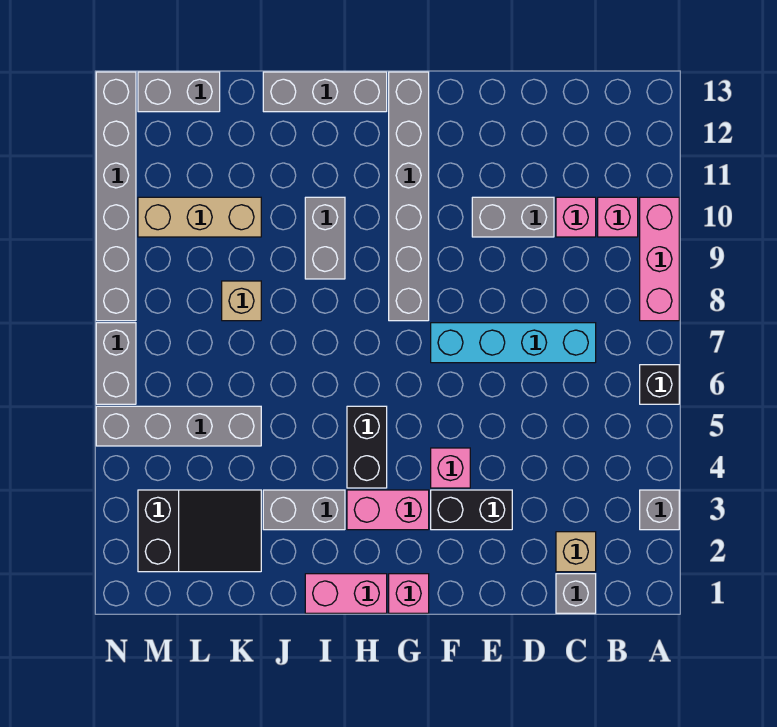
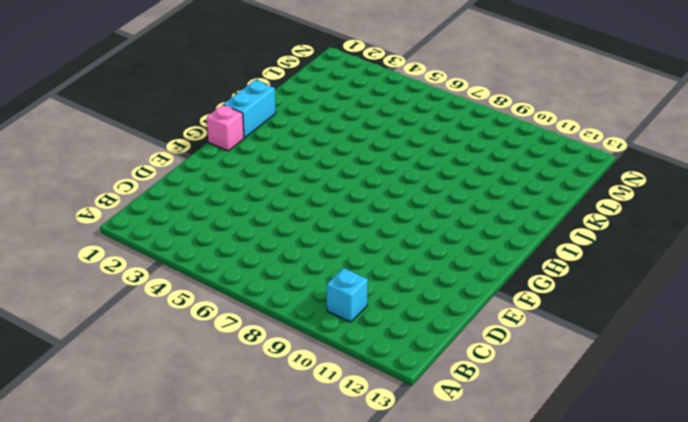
cyan 1x1 brick [327,268,368,322] -> pink 1x1 brick [598,197,638,237]
cyan 1x2 brick [223,80,276,138] -> pink 1x2 brick [305,574,387,613]
none -> grey 1x1 brick [640,490,679,530]
none -> black 1x1 brick [640,365,679,404]
none -> pink 1x3 brick [640,197,679,321]

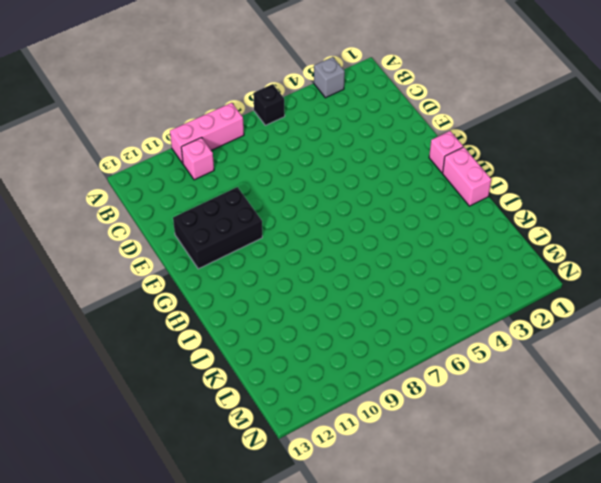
black 2x3 brick [173,187,262,269] -> grey 1x2 brick [472,197,554,237]
none -> grey 1x1 brick [556,574,596,613]
none -> tan 1x1 brick [556,532,596,572]
none -> cyan 1x4 brick [431,323,596,363]

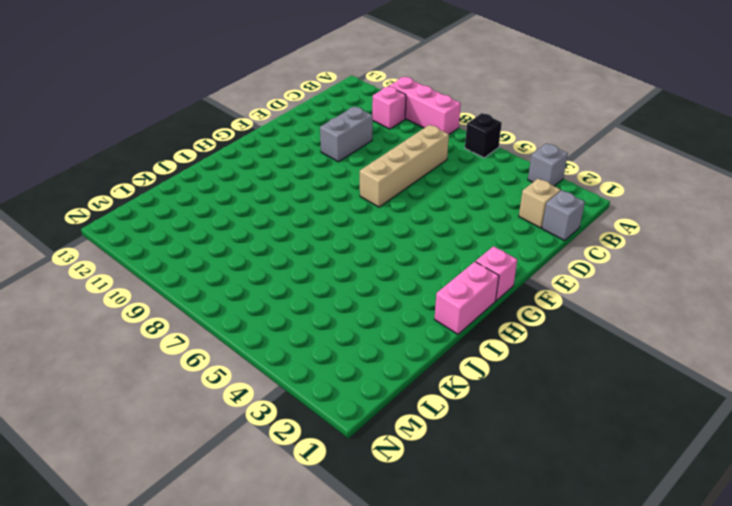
tan 1x4 brick [360,125,449,207] -> cyan 1x4 brick [431,323,596,363]
none -> pink 1x1 brick [556,197,596,237]
none -> black 1x2 brick [431,490,512,530]
none -> pink 1x1 brick [431,448,470,488]

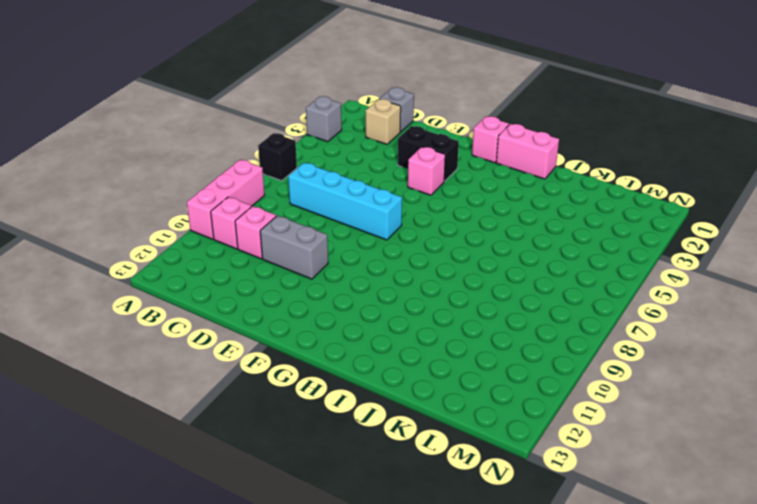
none -> pink 1x2 brick [347,490,429,530]
none -> grey 1x6 brick [389,72,429,321]
none -> black 1x2 brick [347,406,387,488]

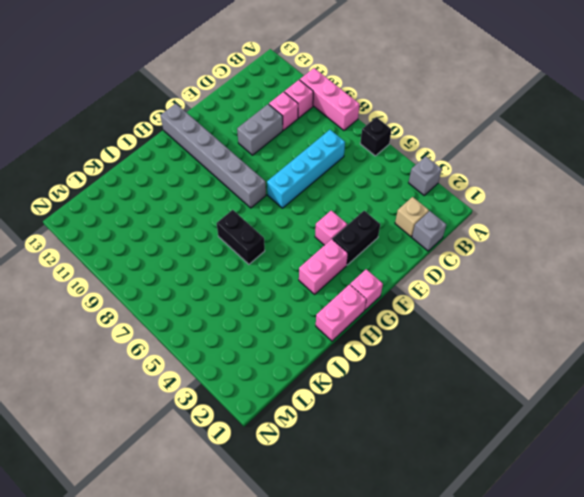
black 1x2 brick [216,210,265,264] -> black 1x2 brick moved to [347,406,387,488]
none -> grey 1x3 brick [263,72,387,112]
none -> grey 1x2 brick [263,490,345,530]
none -> grey 1x2 brick [305,197,345,279]

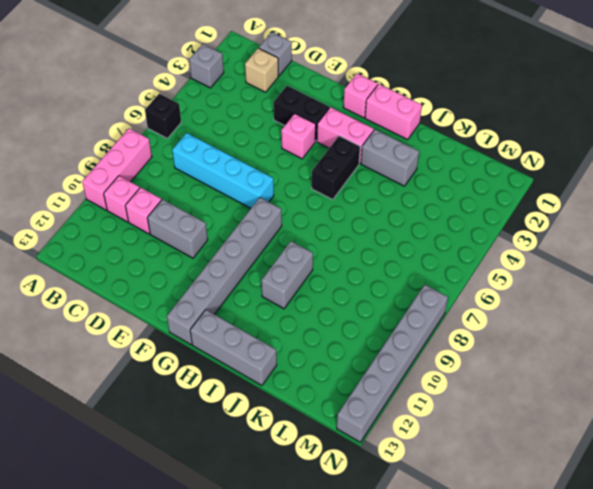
none -> black 2x3 slope [138,490,261,572]
none -> grey 1x4 brick [96,406,261,446]
none -> tan 1x1 brick [222,281,261,321]

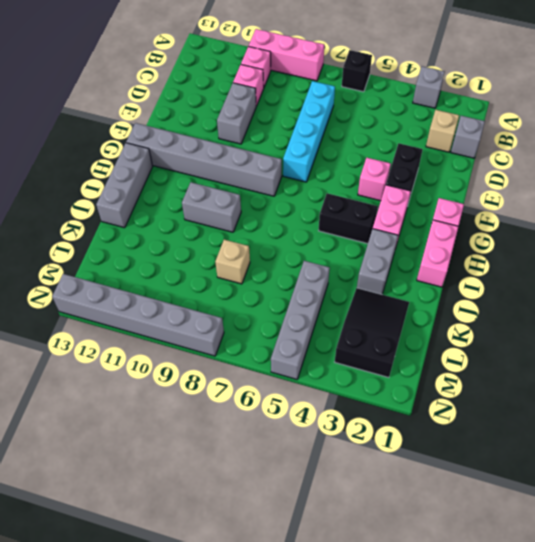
none -> tan 1x3 brick [138,197,261,237]
none -> grey 1x2 brick [138,72,220,112]
none -> grey 1x2 brick [96,323,136,404]

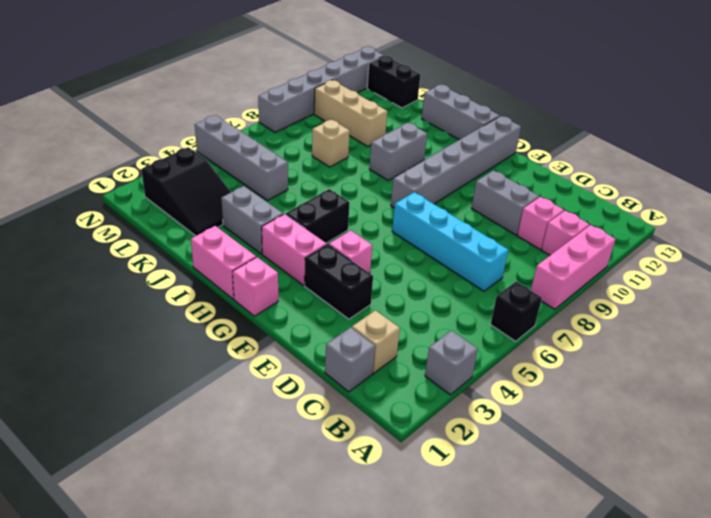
black 1x2 brick [367,56,421,108] -> grey 1x2 brick [138,72,220,112]
none -> grey 1x2 brick [96,323,136,404]

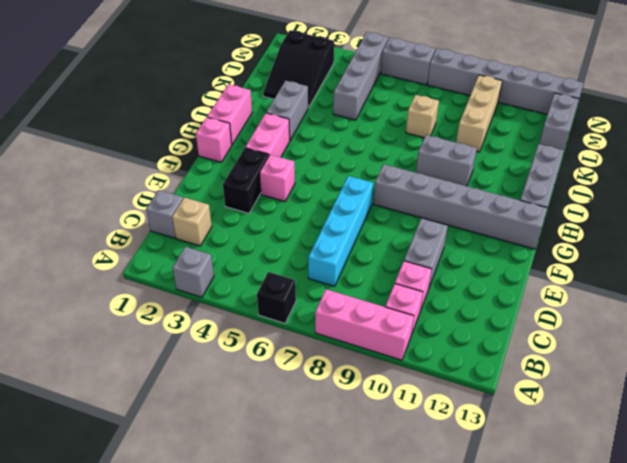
none -> black 1x2 brick [347,406,387,488]

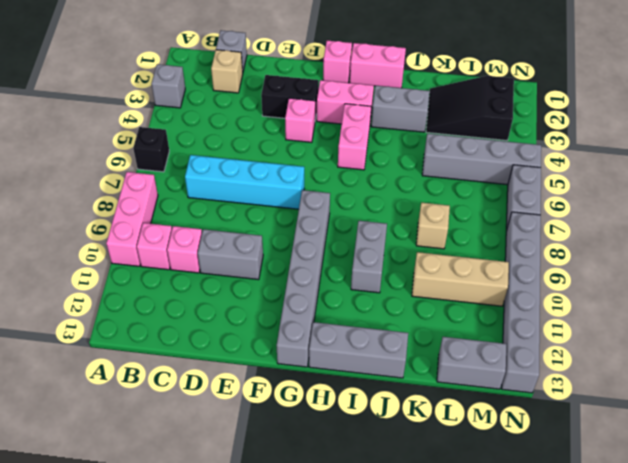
pink 1x2 brick [338,104,371,170] -> black 1x2 brick [347,406,387,488]

